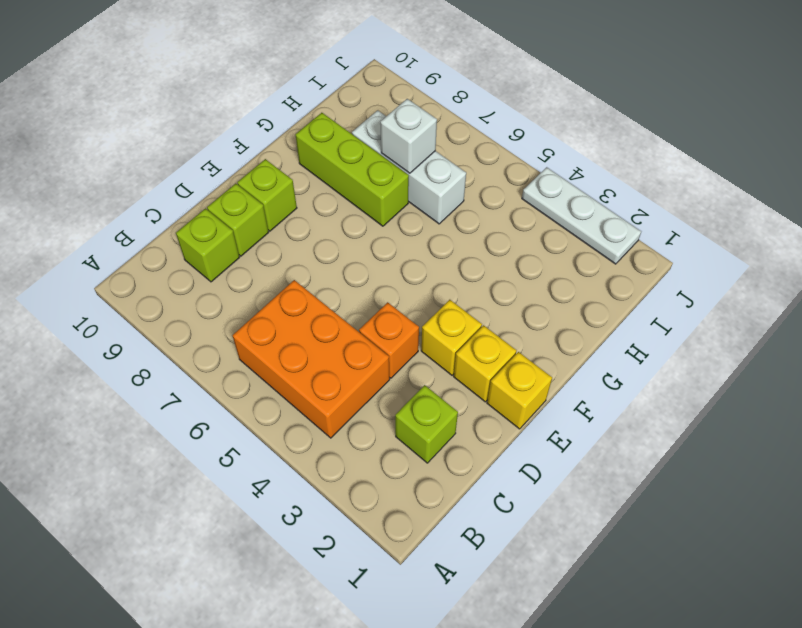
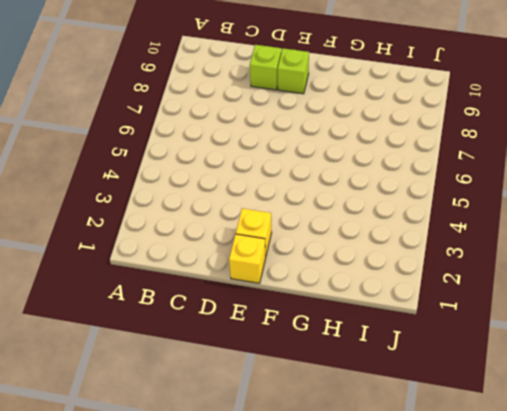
none -> orange 2x3 brick [233,280,390,438]
none -> lime 1x1 brick [395,385,458,463]
none -> lime 1x1 brick [176,209,239,282]

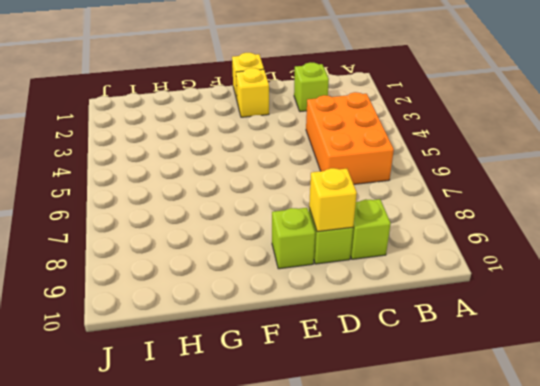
yellow 1x1 brick [309,168,357,232] -> yellow 1x1 brick moved to [421,300,482,375]
none -> orange 1x1 brick [359,302,419,378]
none -> lime 1x3 brick [295,113,409,226]
none -> white 1x3 brick [352,110,466,224]

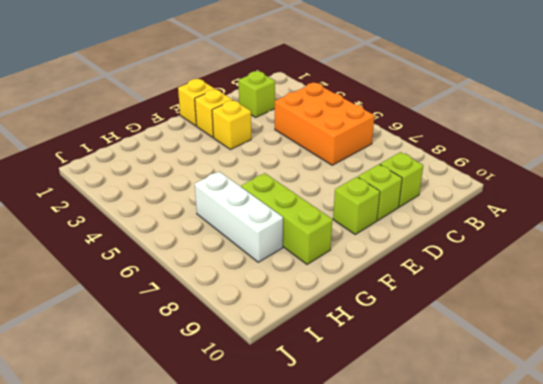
none -> orange 1x1 brick [359,302,419,378]
none -> white 1x3 plate [522,167,641,264]
none -> white 1x1 brick [380,99,437,173]

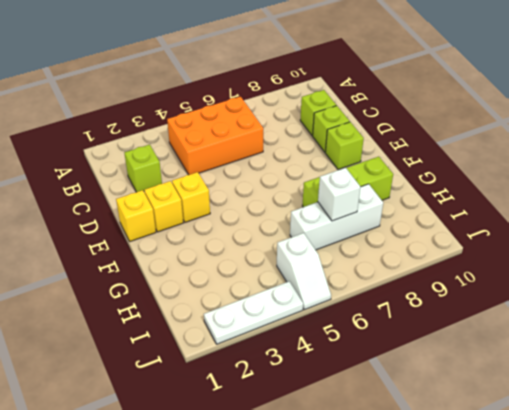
white 1x2 slope [277,233,331,310] -> none
none -> orange 1x1 brick [359,302,419,378]

